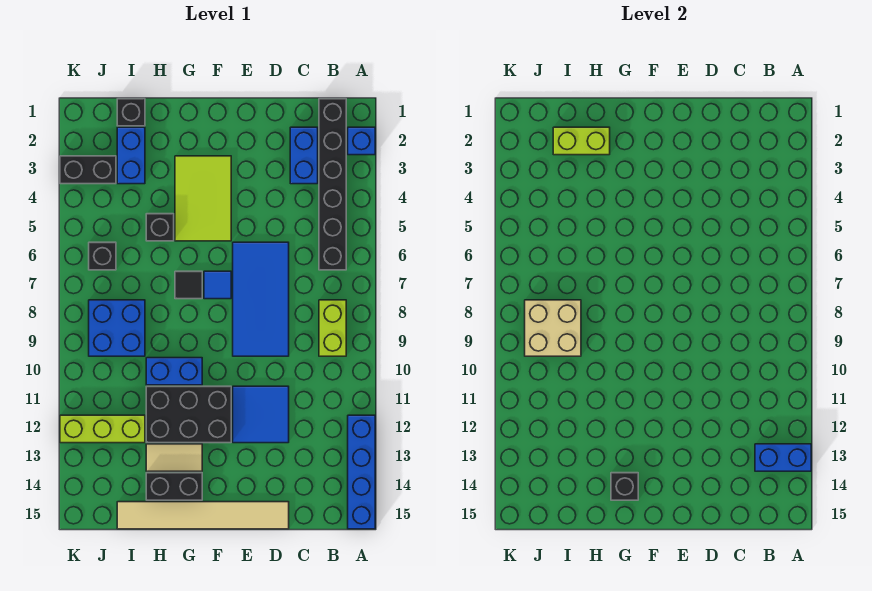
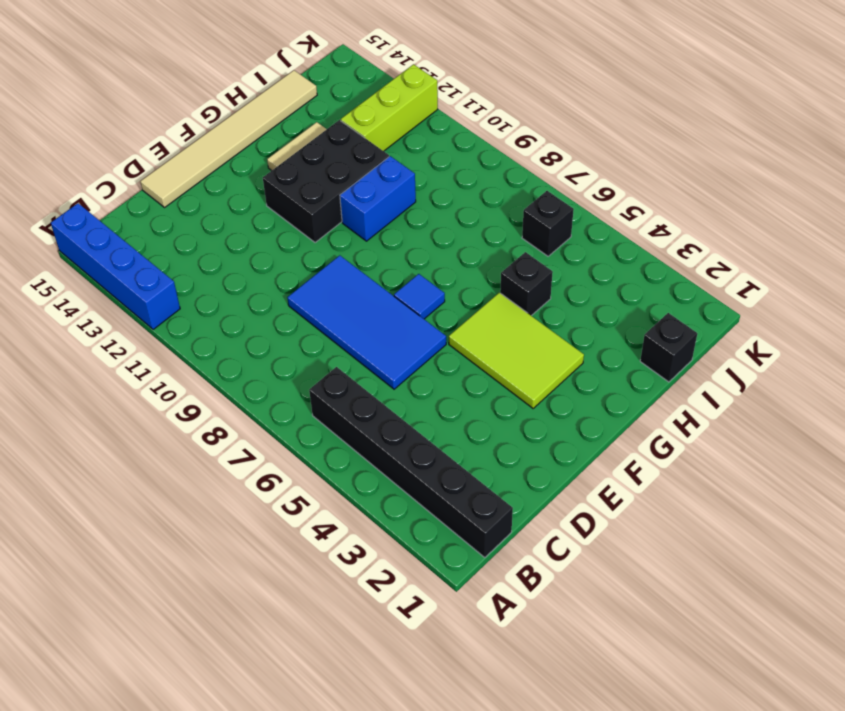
none -> blue 1x1 brick [348,127,375,155]
none -> lime 1x2 brick [319,300,346,356]
none -> blue 1x2 brick [290,127,318,184]

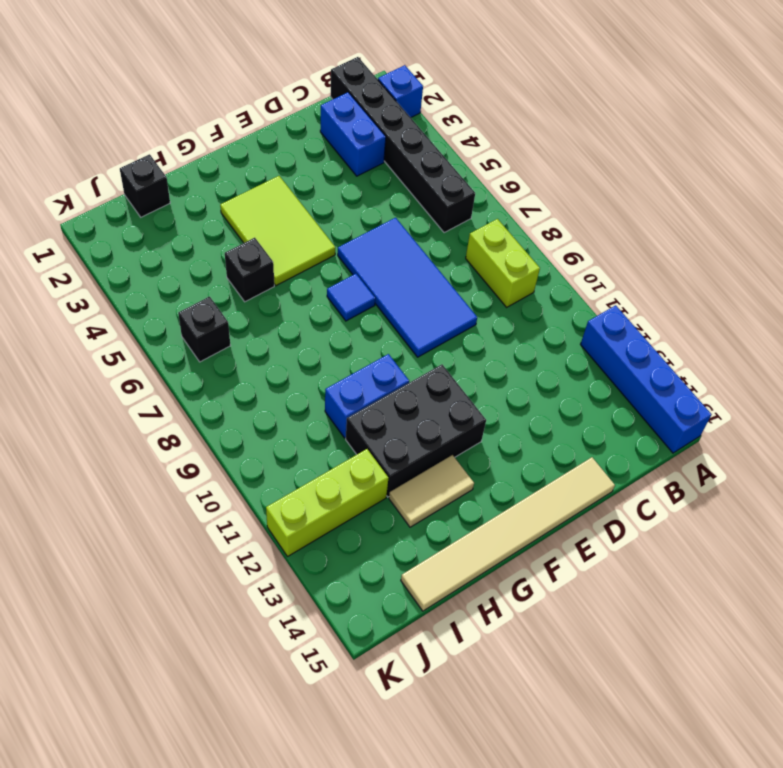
none -> blue 2x2 tile [233,386,289,443]
none -> black 1x1 tile [175,271,202,299]
none -> black 1x2 brick [146,473,202,500]

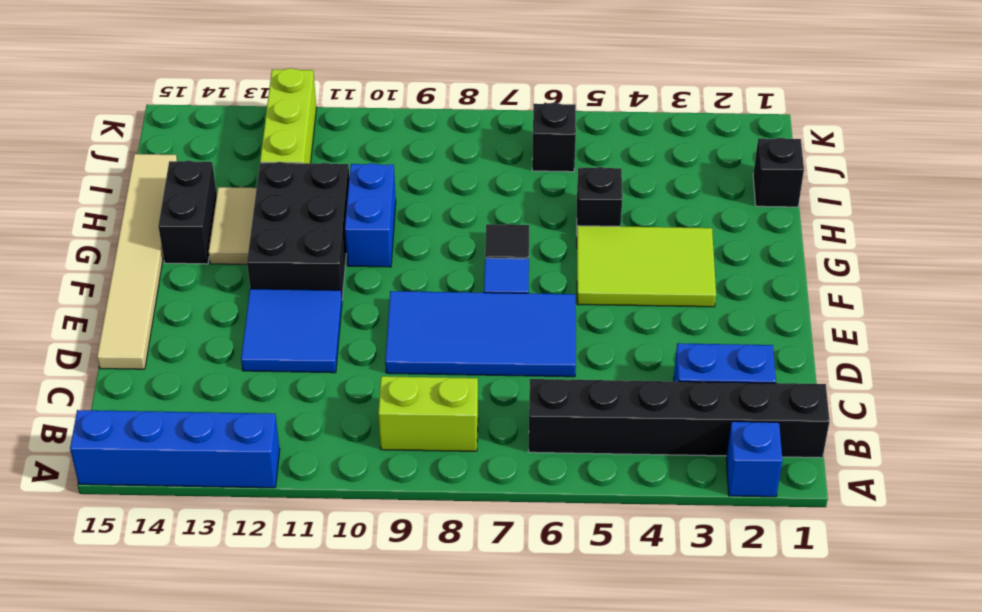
none -> blue 1x2 brick [117,127,145,184]
none -> blue 2x2 brick [89,300,145,356]
none -> black 1x2 brick [60,156,116,184]

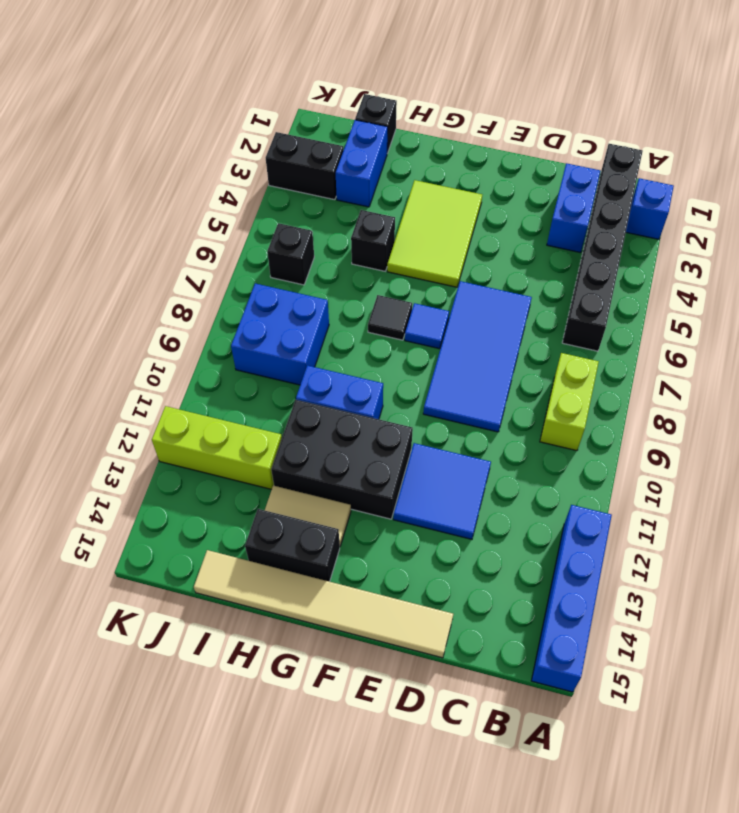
none -> blue 1x2 brick [755,444,811,471]
none -> black 1x1 brick [611,473,638,500]
none -> lime 1x2 brick [553,127,610,155]

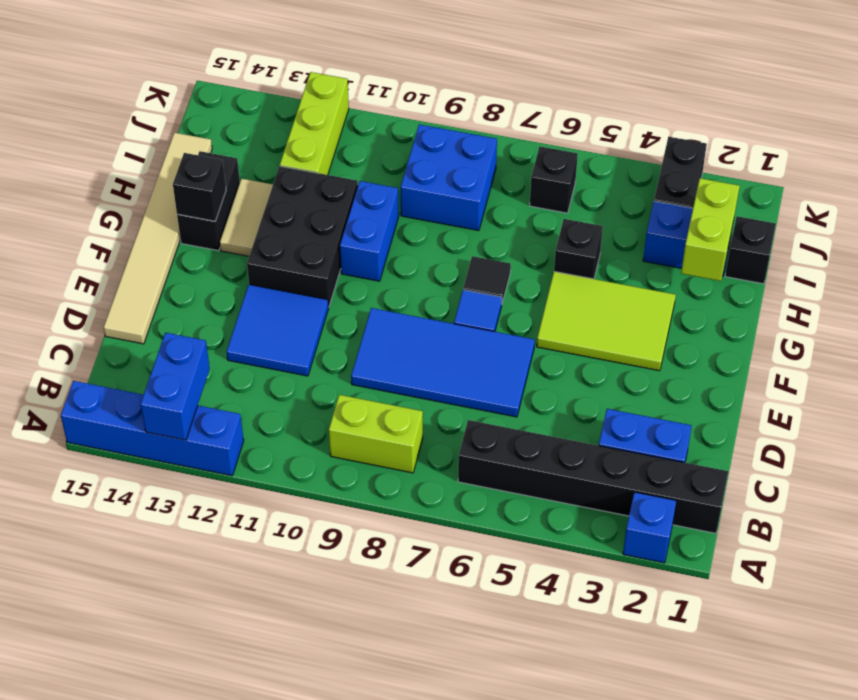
none -> tan 2x2 brick [525,300,581,356]

